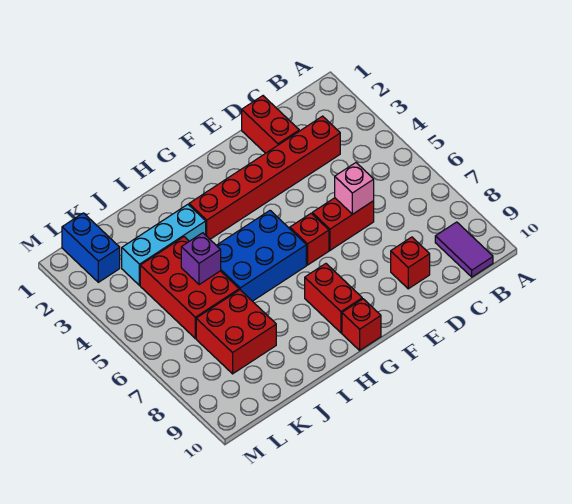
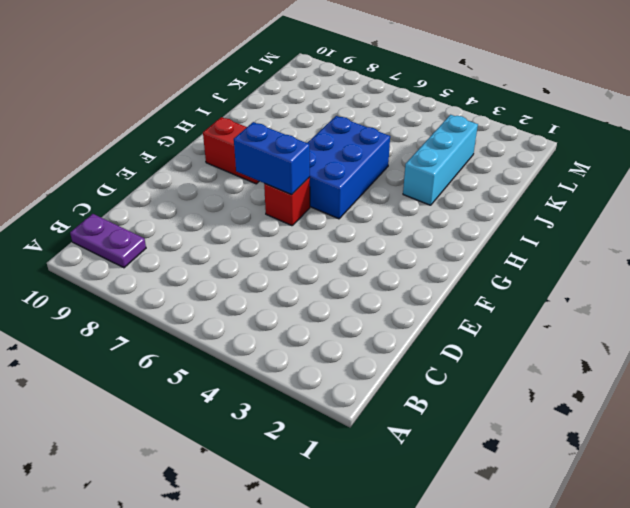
purple 1x2 plate [70,214,146,268] -> purple 1x2 tile [435,222,493,277]
blue 1x2 brick [234,122,310,195] -> blue 1x2 brick moved to [62,213,120,282]
none -> red 1x6 brick [189,116,340,239]
none -> red 1x2 brick [242,96,299,153]
none -> red 1x2 brick [312,198,374,250]

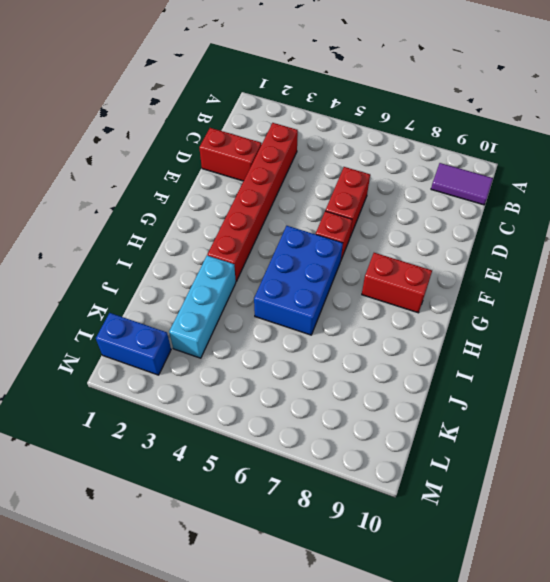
none -> red 1x1 brick [391,237,430,289]
none -> red 1x1 brick [342,299,381,350]
none -> red 2x3 brick [140,237,239,338]

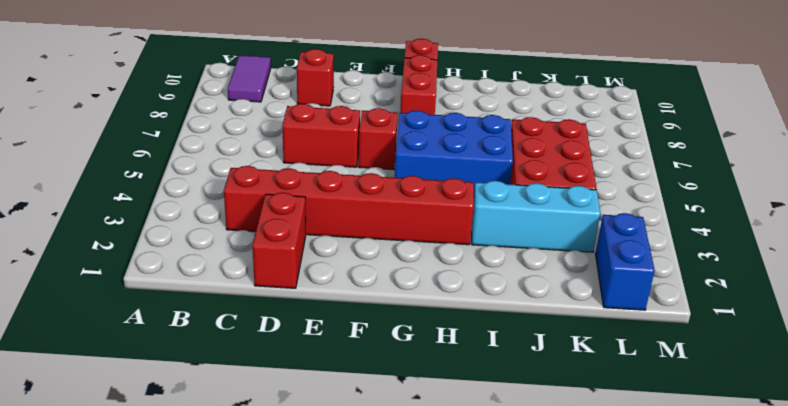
none -> red 2x2 brick [196,290,276,374]
none -> pink 1x1 brick [335,163,374,214]
none -> purple 1x1 brick [181,233,221,285]

